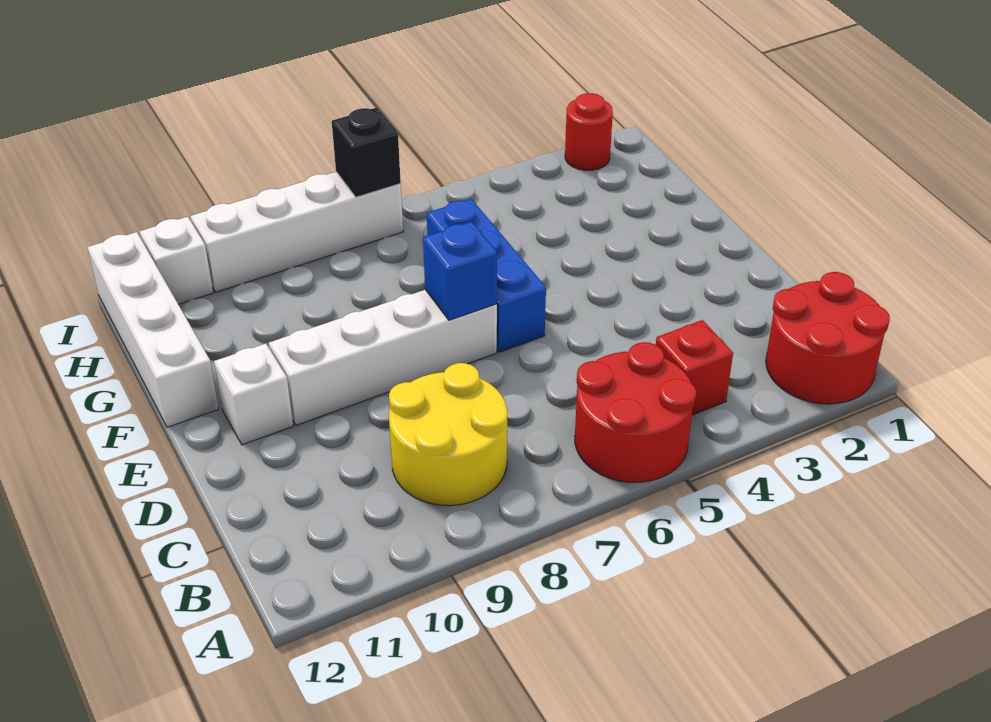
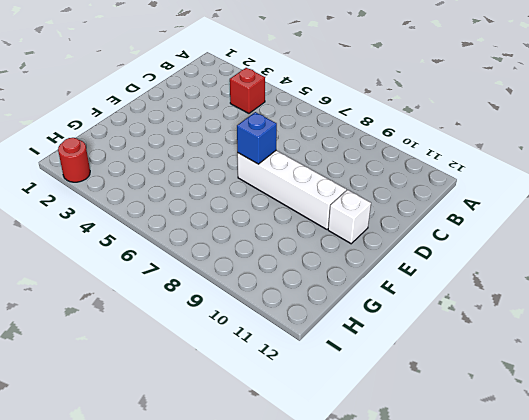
none -> red 2x2 round brick [766,272,890,404]
none -> red 2x2 round brick [575,342,696,483]
none -> yellow 2x2 round brick [389,363,507,506]

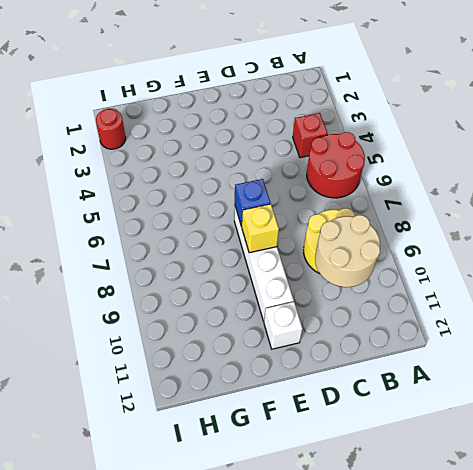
tan 2x2 round brick [315,215,380,287] -> none
yellow 1x1 brick [242,204,279,253] -> none
none -> red 2x2 round brick [766,272,890,404]
none -> blue 1x3 brick [427,199,546,352]
none -> white 1x4 brick [87,232,219,427]

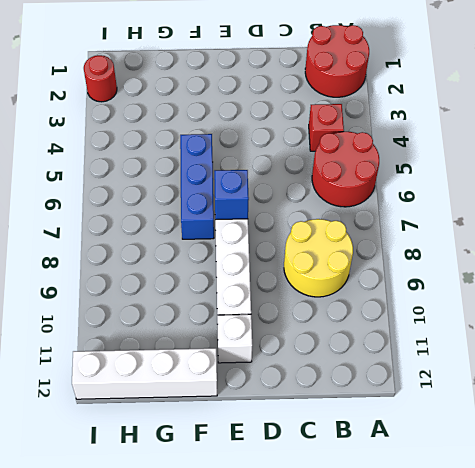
blue 1x3 brick [180,134,214,239] -> blue 1x3 brick turned to [427,199,546,352]
none -> white 1x4 brick [190,172,403,292]
none -> white 1x1 brick [139,217,213,304]
none -> black 1x1 brick [332,108,401,197]

